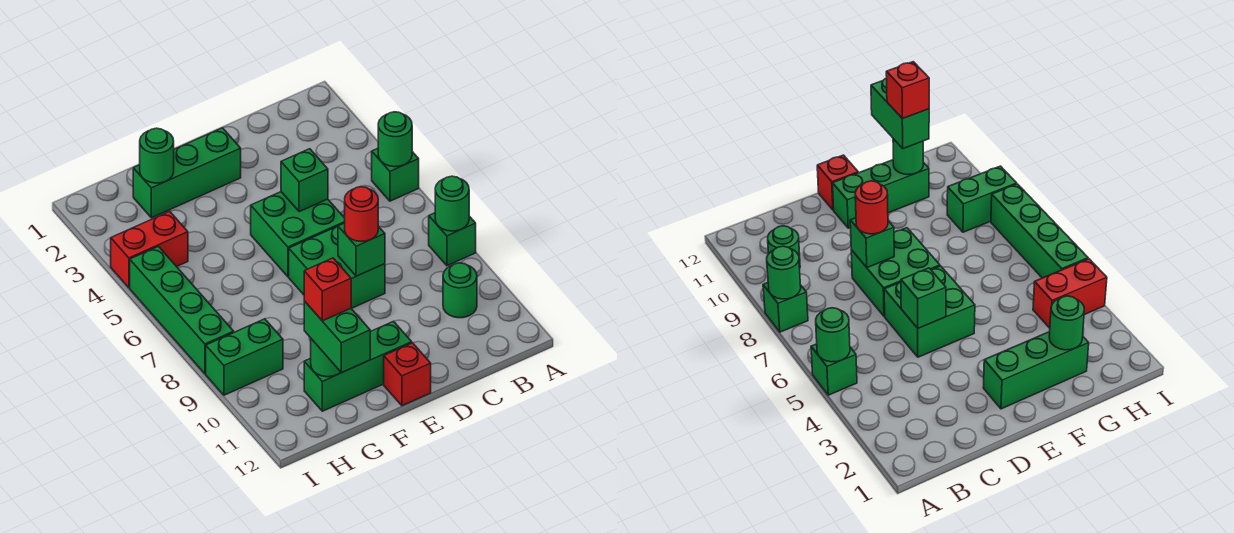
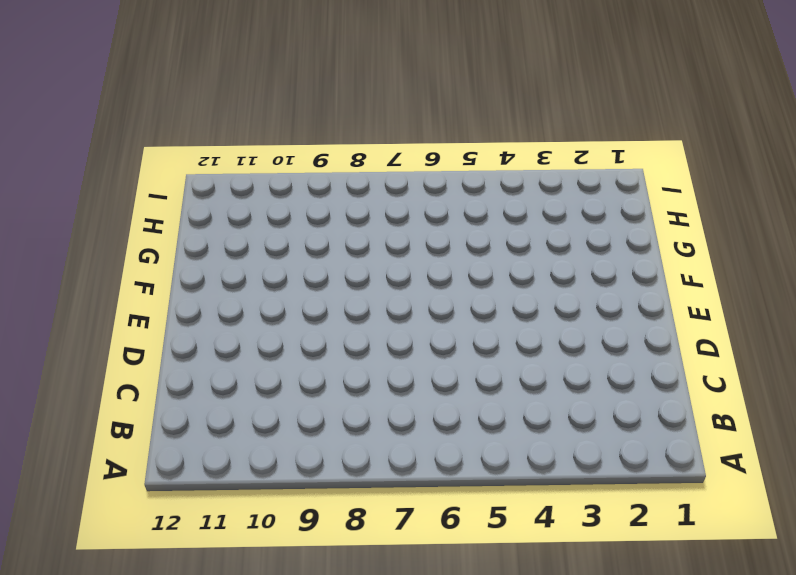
none -> green 1x1 brick [372,149,419,201]
none -> green 1x1 brick [429,213,476,266]
none -> green 1x1 round brick [443,263,477,318]

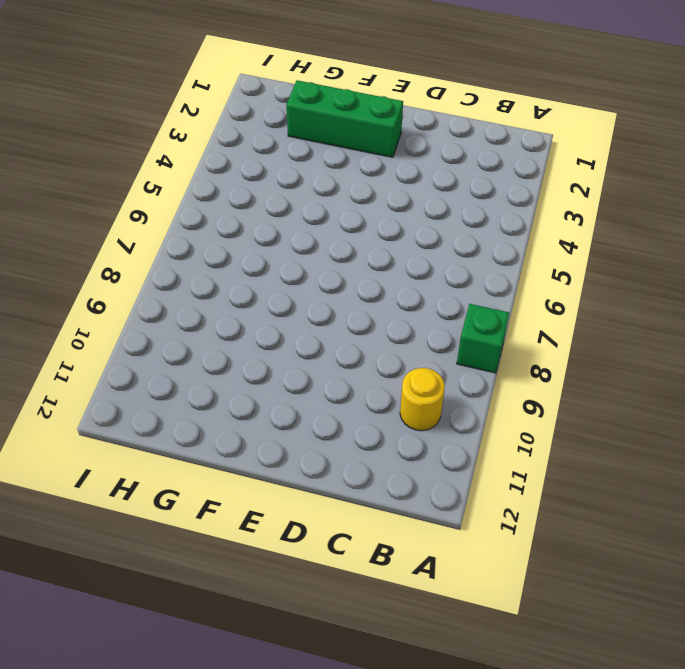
yellow 1x1 round brick [400,368,445,431] -> green 1x1 round brick [443,263,477,318]
none -> green 1x1 brick [372,149,419,201]
none -> green 2x2 brick [251,192,345,277]
none -> green 2x2 brick [289,226,385,308]

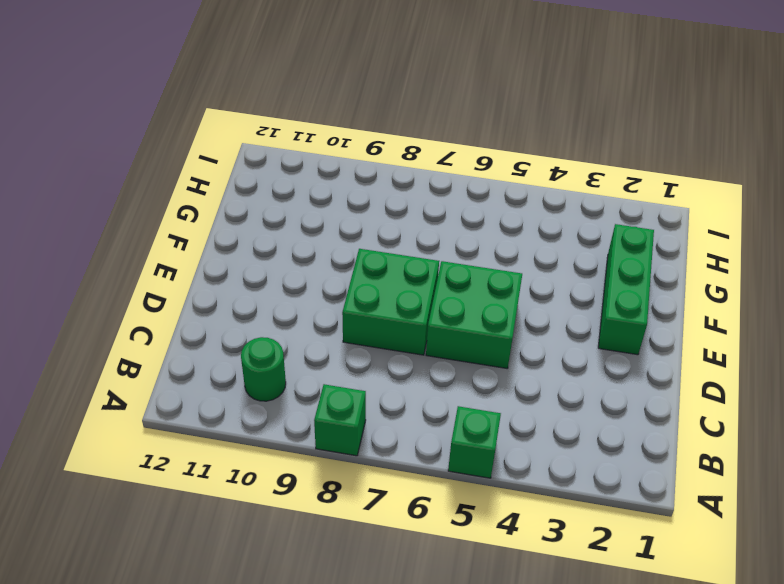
none -> green 1x3 brick [304,321,412,411]
none -> red 1x1 brick [384,343,431,406]
none -> red 1x2 brick [111,211,188,288]

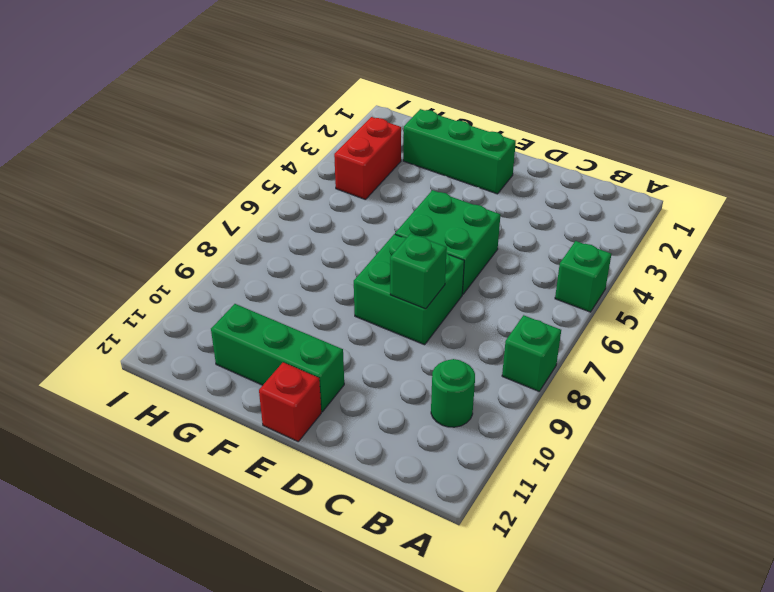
red 1x2 brick [334,117,401,200] -> red 1x2 brick turned to [111,211,188,288]
none -> green 1x2 brick [206,319,283,395]
none -> green 1x4 brick [130,246,234,374]
none -> green 1x1 round brick [378,112,412,167]

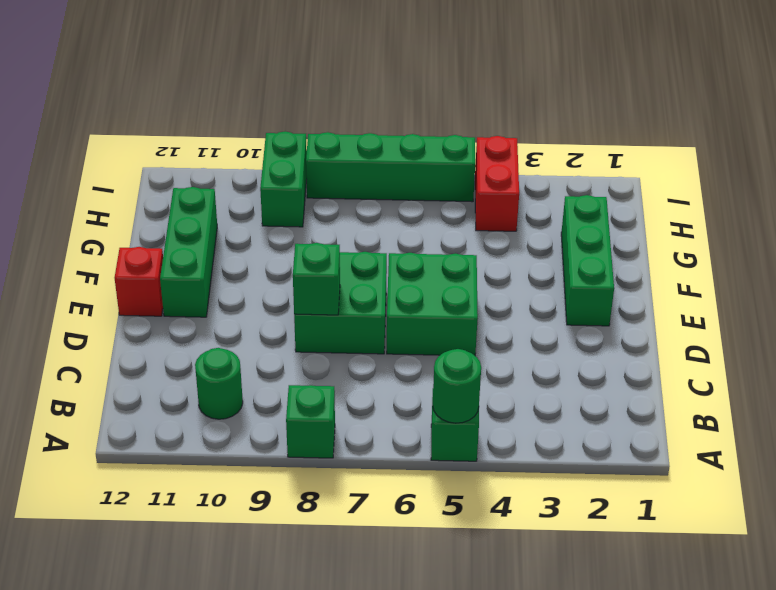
none -> green 1x1 round brick [435,176,469,231]
none -> green 1x1 brick [281,149,328,212]
none -> green 1x1 round brick [140,128,174,183]

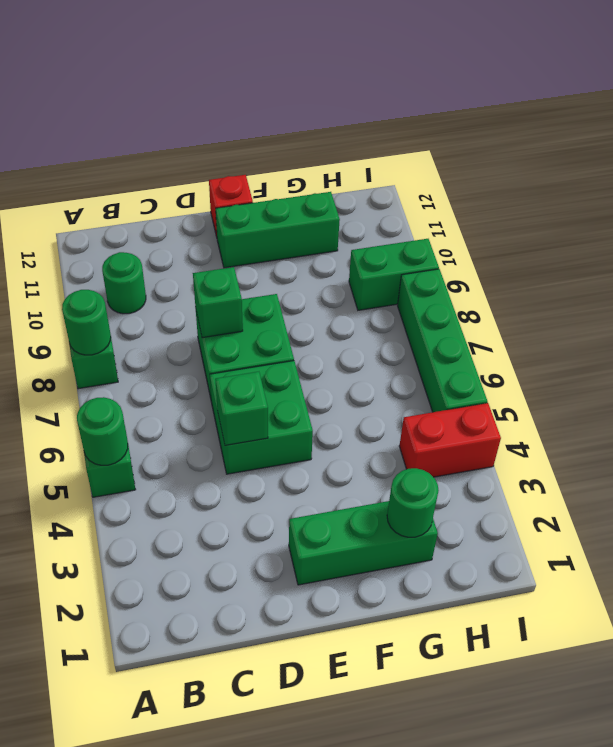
none -> green 1x1 round brick [311,339,341,377]
none -> red 1x1 round brick [345,187,378,241]
none -> green 1x2 brick [304,301,370,372]

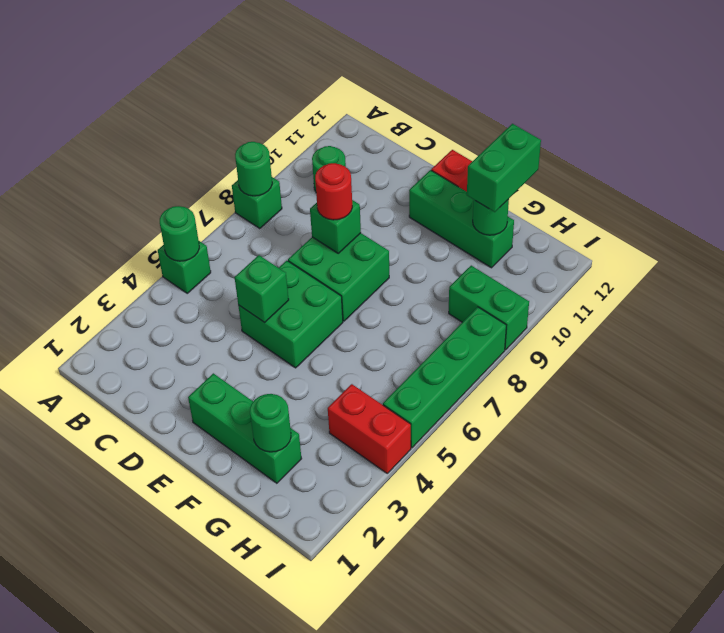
none -> red 1x1 brick [304,258,351,321]

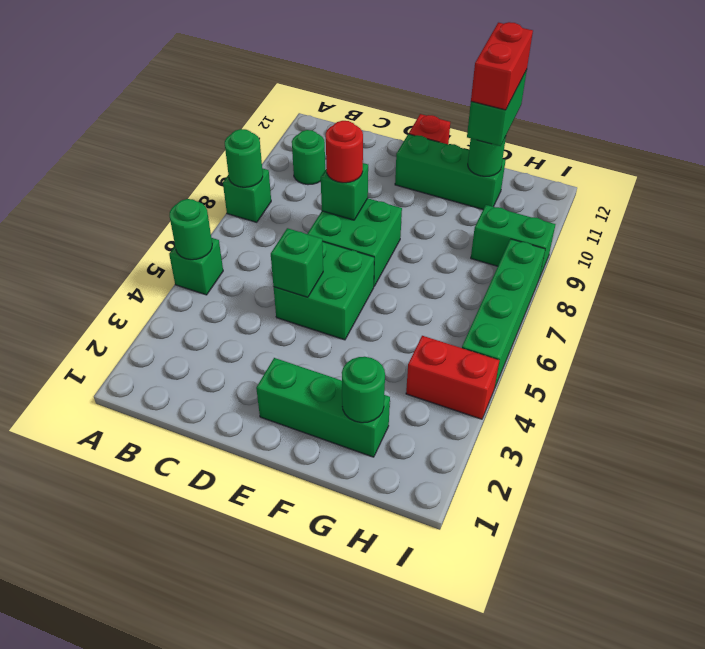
red 1x2 brick [471,22,533,110] -> red 1x1 brick [304,258,351,321]

